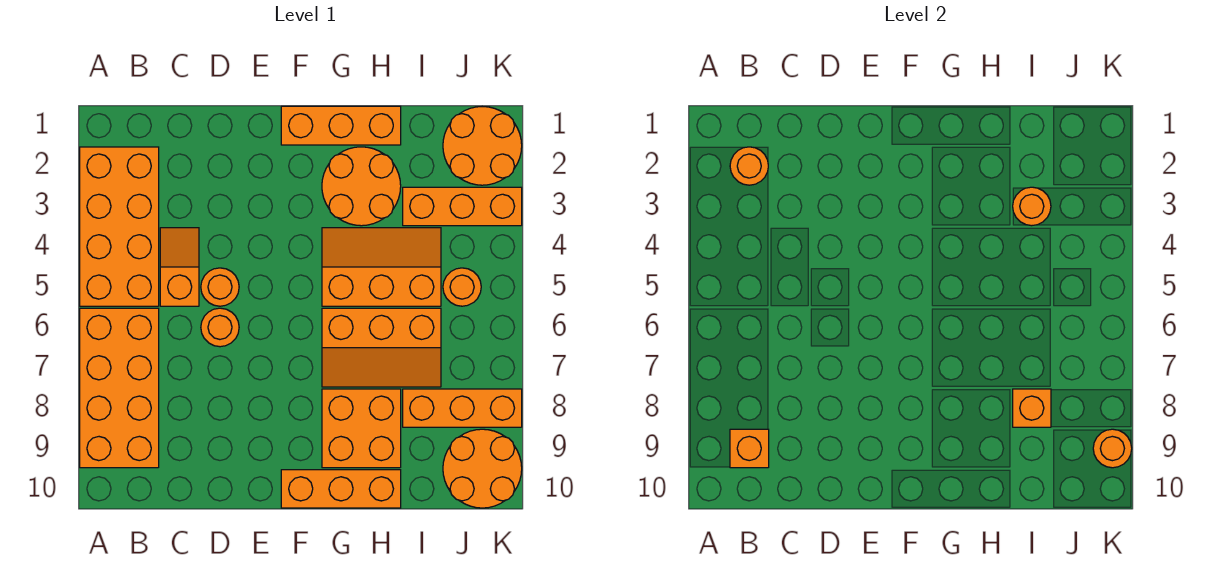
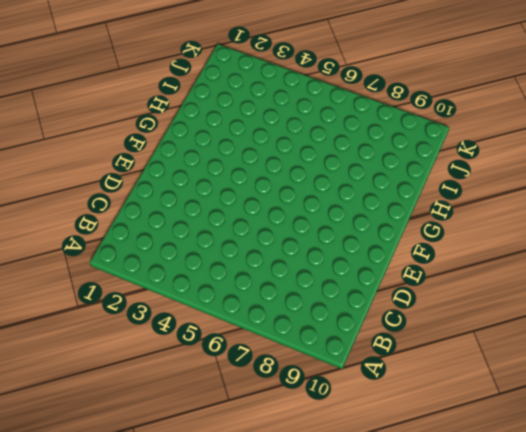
none -> orange 2x4 brick [80,147,159,306]
none -> orange 2x4 brick [80,308,159,468]
none -> orange 1x2 slope [160,228,199,306]

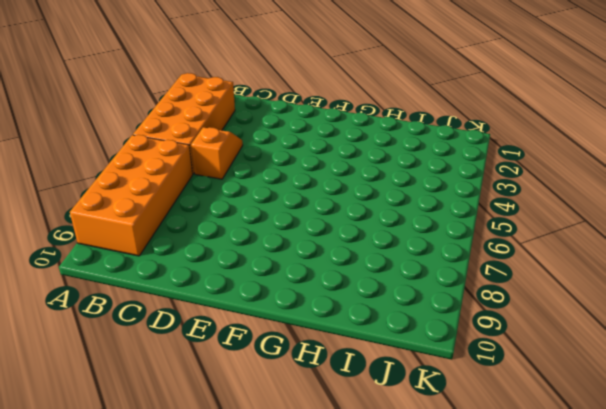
none -> orange 1x1 round brick [201,268,239,306]
none -> orange 1x1 round brick [201,308,239,347]
none -> orange 1x3 brick [281,106,401,145]

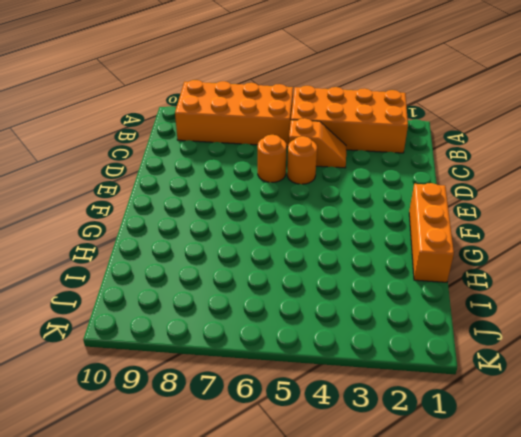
none -> orange 1x3 brick [281,470,401,508]
none -> orange 2x2 round brick [322,147,401,226]
none -> orange 2x3 slope [322,228,441,306]

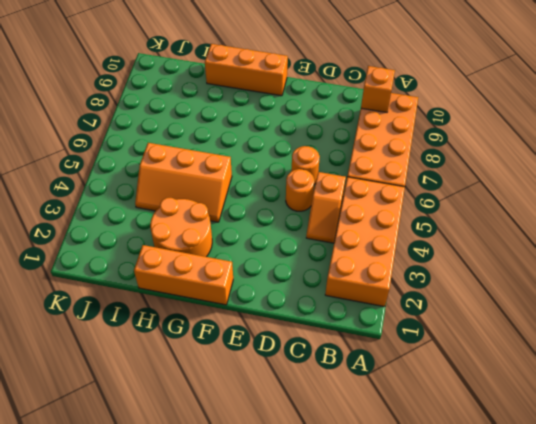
none -> orange 2x3 slope [322,308,441,387]
none -> orange 2x2 brick [322,389,401,468]
none -> orange 1x3 brick [403,187,522,226]

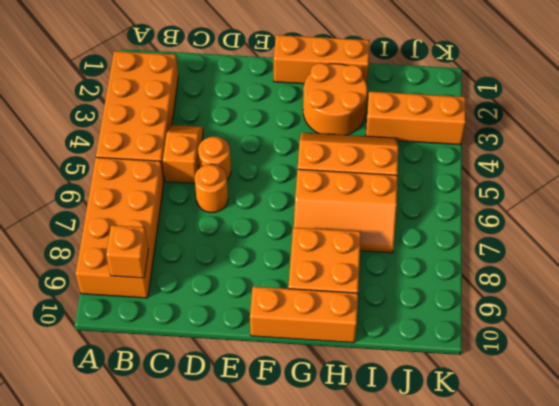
none -> orange 1x3 brick [403,389,522,427]
none -> orange 2x2 round brick [443,107,522,185]
none -> orange 1x1 round brick [443,268,481,306]

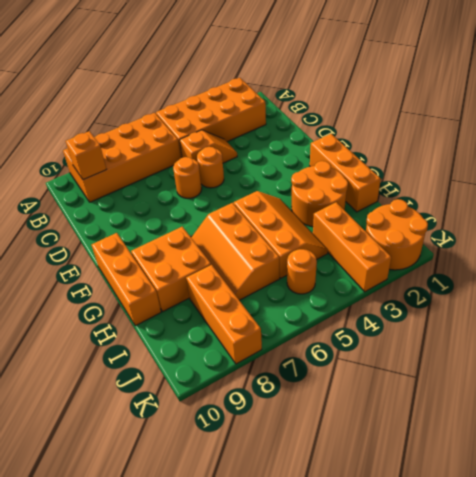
none -> orange 2x2 round brick [443,429,522,508]
none -> orange 1x1 round brick [730,147,768,185]
none -> orange 1x1 round brick [1013,187,1051,226]

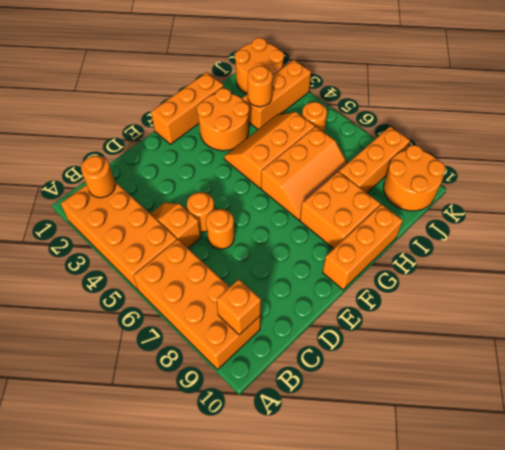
none -> orange 1x1 brick [1013,389,1051,427]
none -> orange 1x1 round brick [1093,429,1132,468]

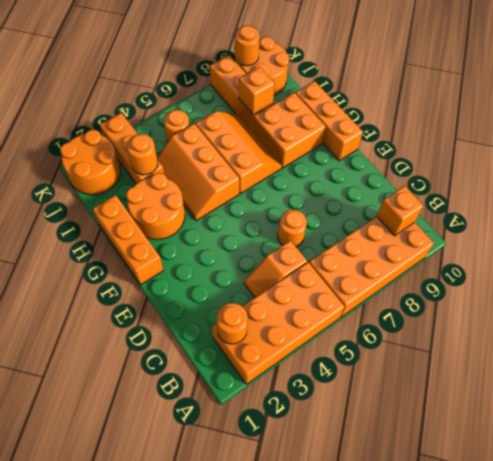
none -> orange 1x1 round brick [201,268,239,306]

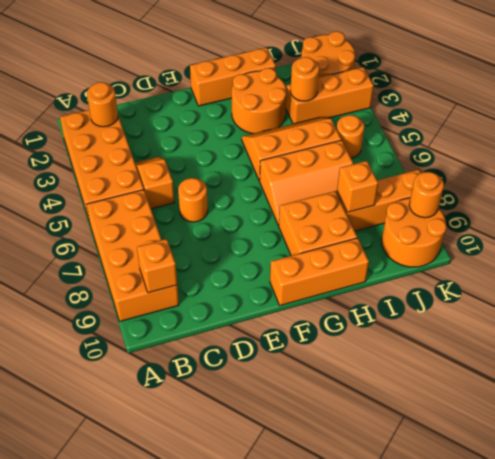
none -> orange 1x1 round brick [201,268,239,306]

